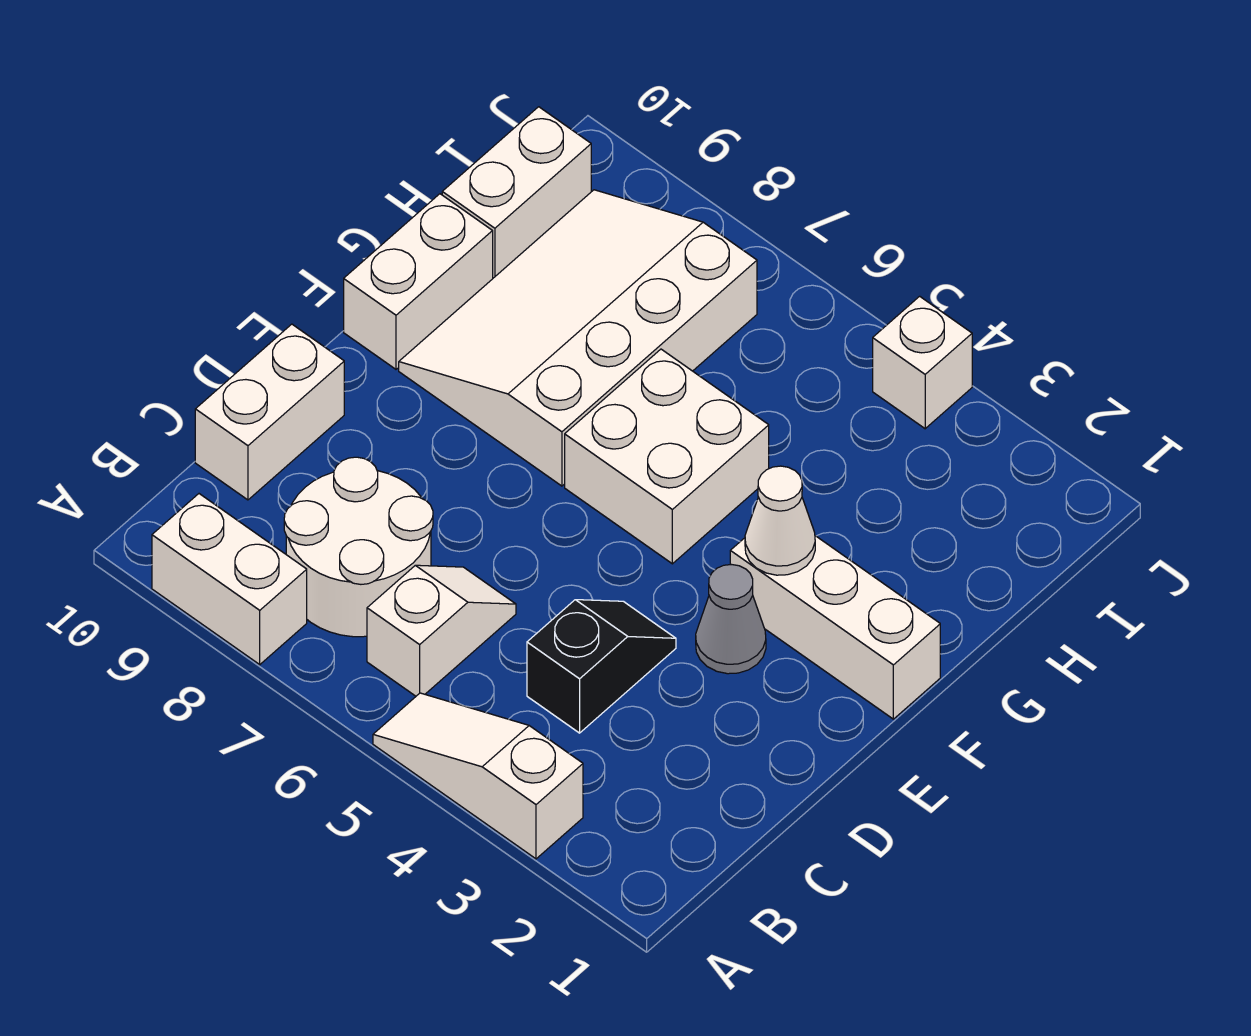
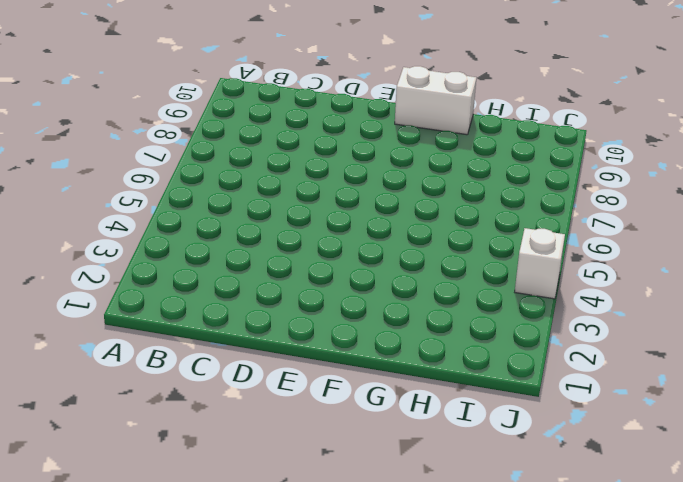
none -> white 1x3 slope [373,693,583,859]
none -> white 1x2 brick [152,494,307,665]
none -> white 1x2 slope [367,565,516,696]

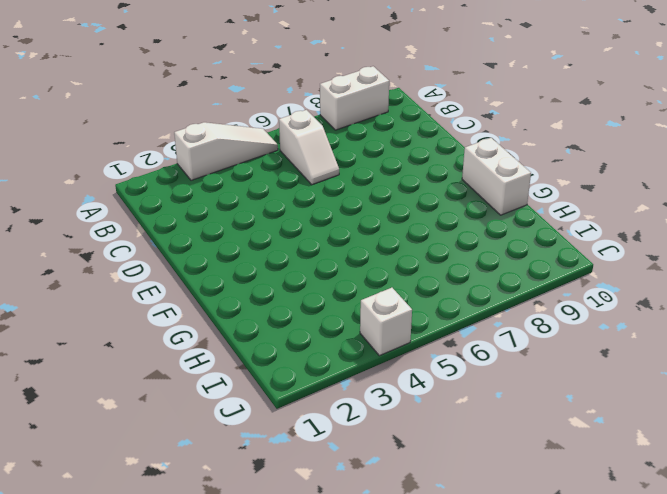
none -> white 2x2 round brick [284,457,433,637]
none -> black 1x2 slope [527,600,676,733]
none -> white 1x2 brick [195,324,344,500]

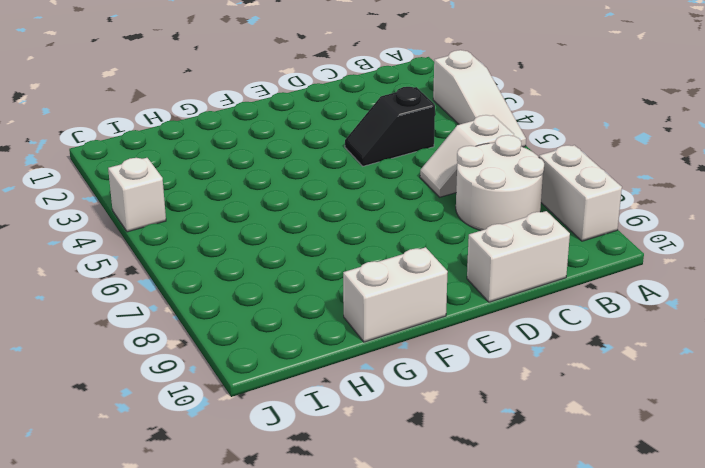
none -> grey 1x1 cone [696,565,766,674]
none -> white 1x3 brick [730,536,940,719]
none -> white 2x2 brick [565,349,769,564]

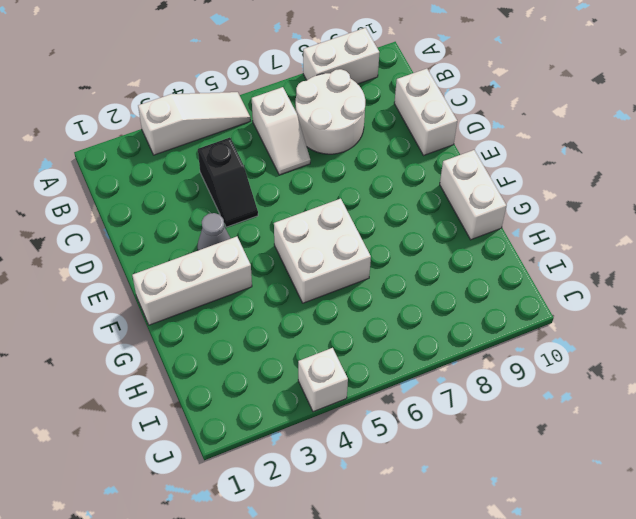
none -> white 3x4 slope [399,190,757,486]
none -> white 1x2 brick [442,107,591,278]
none -> white 1x1 cone [745,466,815,575]

